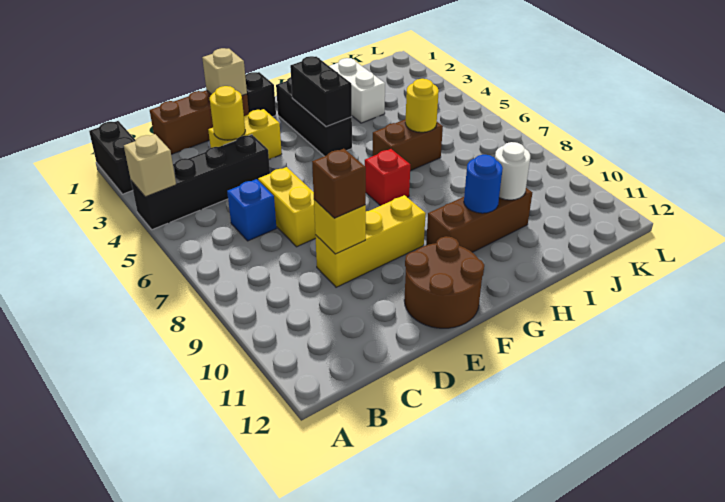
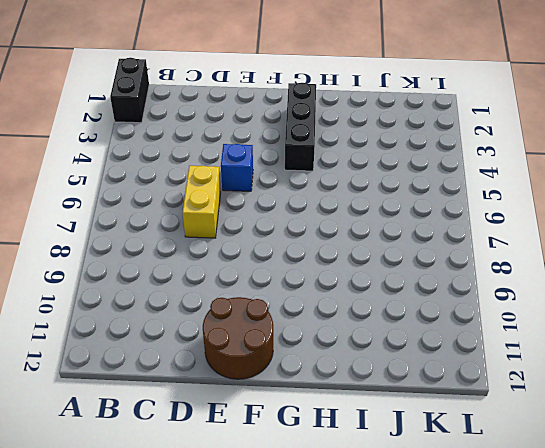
blue 1x1 brick [221,144,253,191] -> blue 1x1 brick moved to [227,179,276,241]
none -> black 1x4 brick [131,135,270,230]
none -> brown 1x3 brick [150,90,249,154]
none -> yellow 1x2 brick [208,109,282,160]

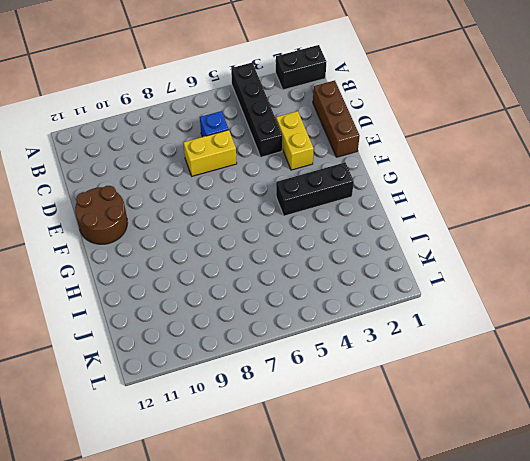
none -> yellow 1x3 brick [315,195,426,287]
none -> black 1x1 brick [245,72,276,117]
none -> red 1x1 brick [365,149,410,206]

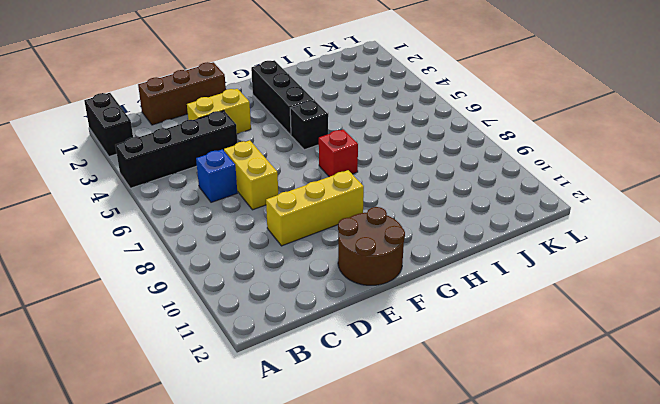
black 1x1 brick [290,100,328,150] -> black 1x1 brick moved to [245,72,276,117]
none -> brown 1x3 brick [426,188,532,252]
none -> brown 1x2 brick [373,119,443,171]
none -> white 1x2 brick [329,58,385,123]

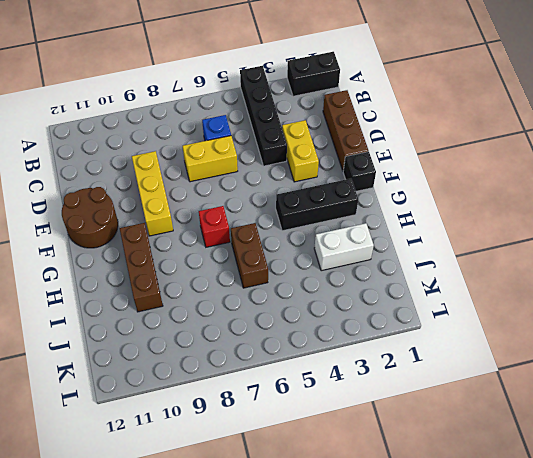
none -> tan 1x1 brick [124,134,176,197]
none -> yellow 1x1 round brick [210,86,245,140]
none -> yellow 1x1 brick [314,200,366,254]

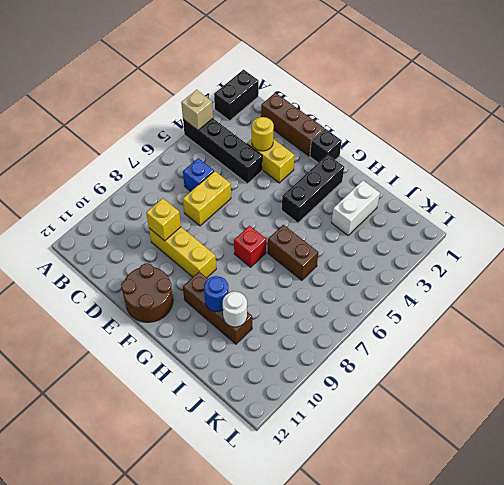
none -> tan 1x1 brick [202,48,247,96]
none -> black 1x2 brick [290,56,352,127]
none -> yellow 1x1 round brick [405,79,439,132]

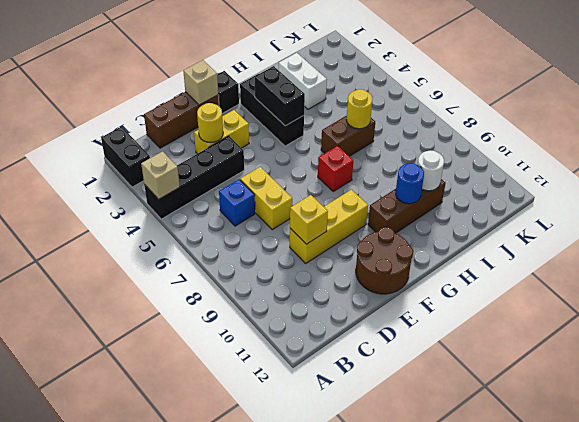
none -> brown 1x1 brick [312,149,366,218]

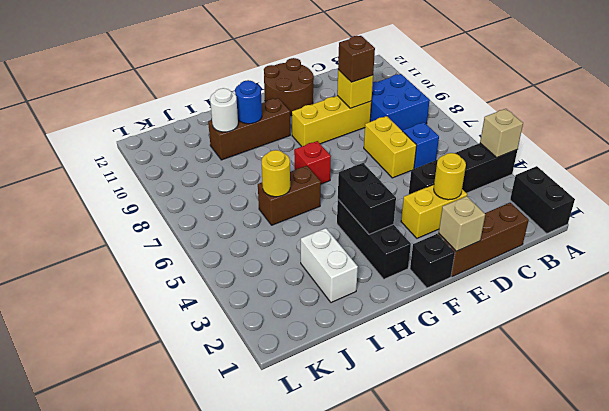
blue 2x2 brick [370,74,430,131] -> none

